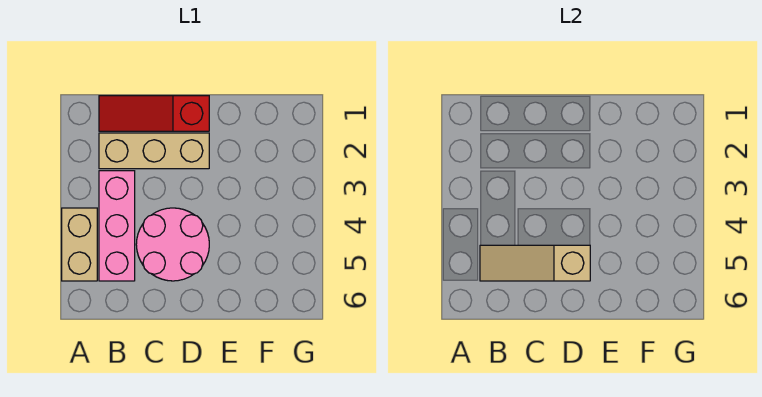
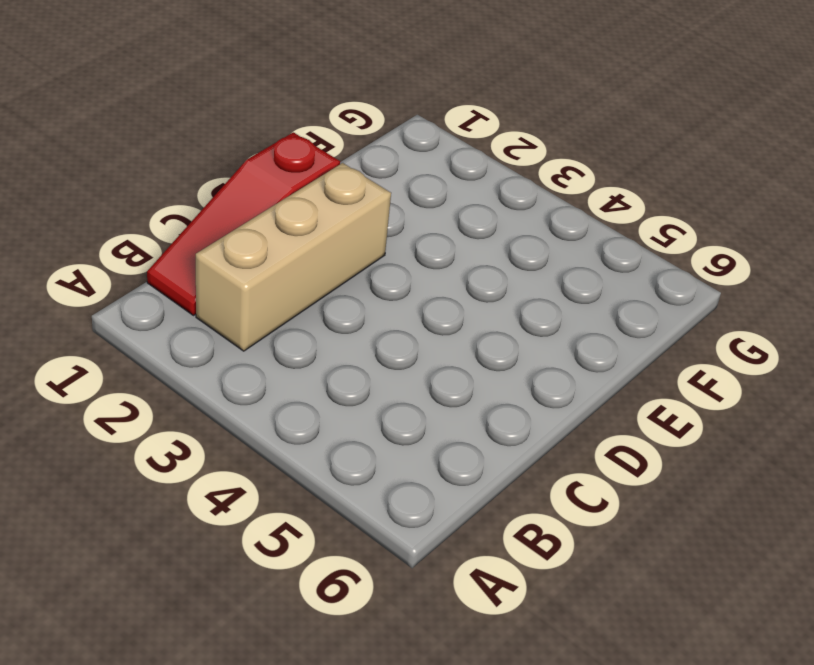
none -> tan 1x2 brick [62,208,97,281]
none -> pink 1x3 brick [99,171,135,281]

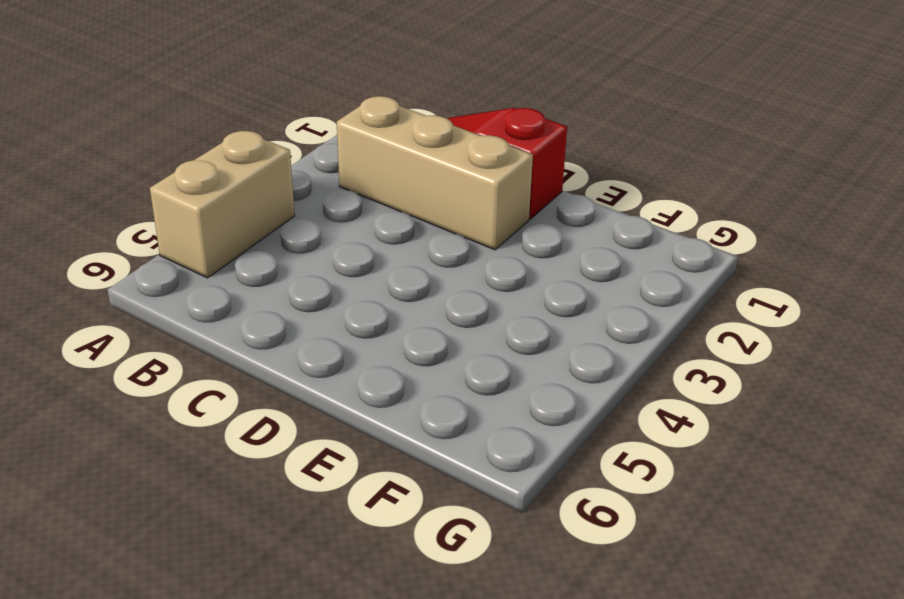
none -> pink 1x3 brick [99,171,135,281]
none -> pink 2x2 round brick [136,208,209,281]

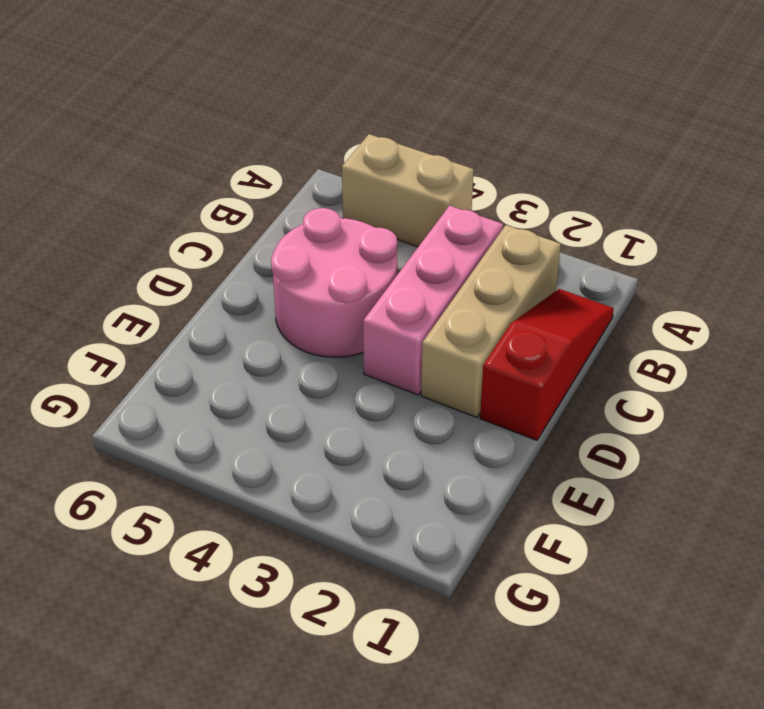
pink 1x3 brick [363,206,503,395] -> pink 1x3 brick turned to [99,171,135,281]
none -> tan 1x3 slope [480,245,590,281]

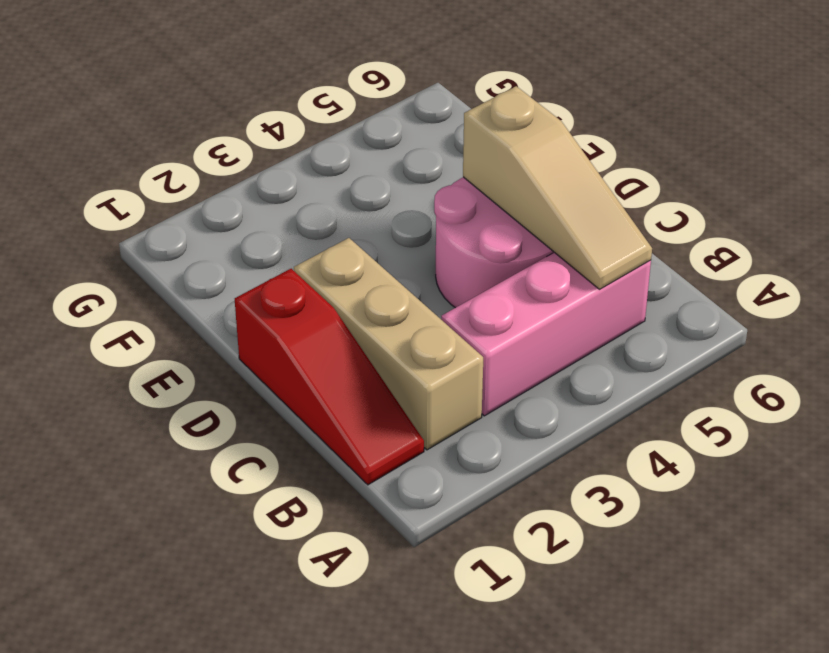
none -> tan 1x2 brick [62,208,97,281]

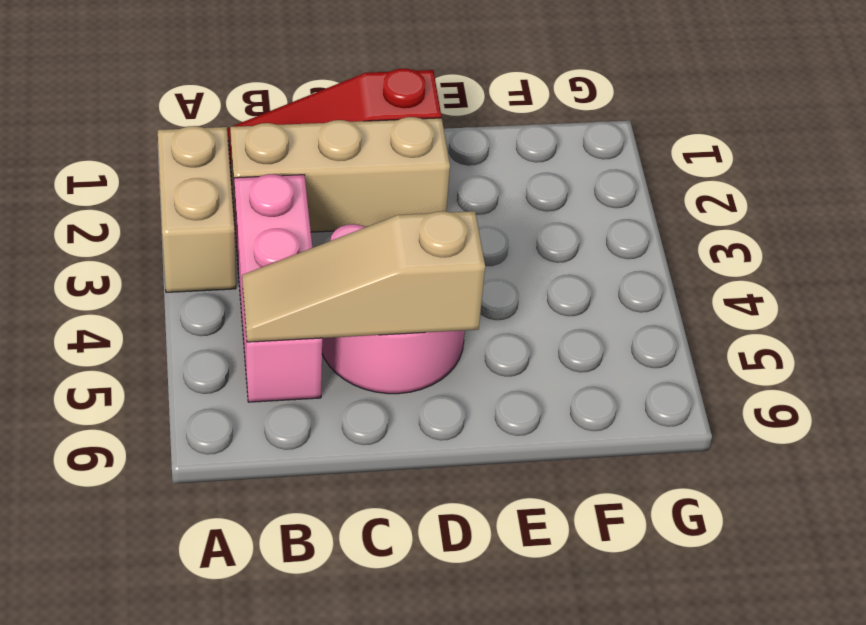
tan 1x2 brick [158,126,236,292] -> tan 1x2 brick moved to [62,208,97,281]

